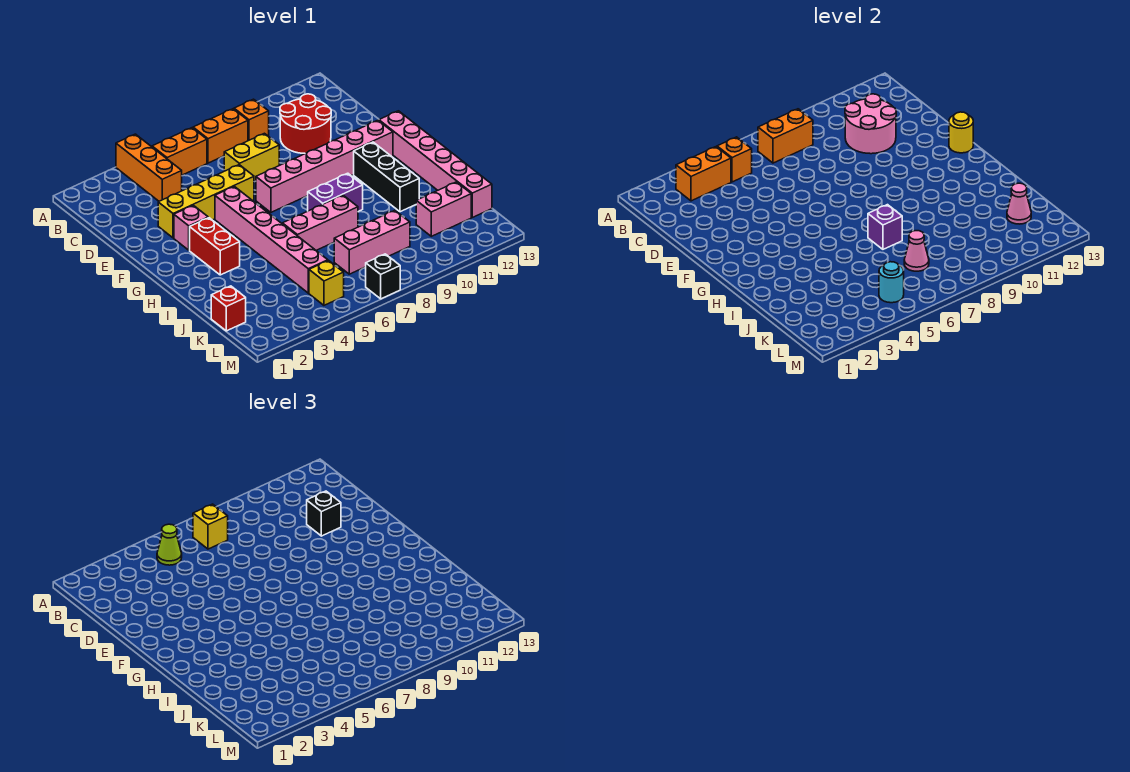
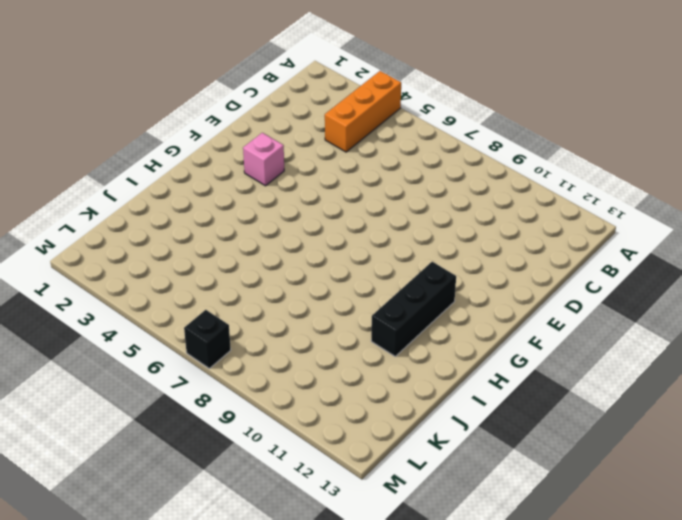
none -> orange 1x2 brick [152,128,207,175]
none -> orange 1x2 brick [193,109,248,163]
none -> orange 1x1 brick [234,99,269,141]
none -> red 2x2 round brick [280,94,331,154]

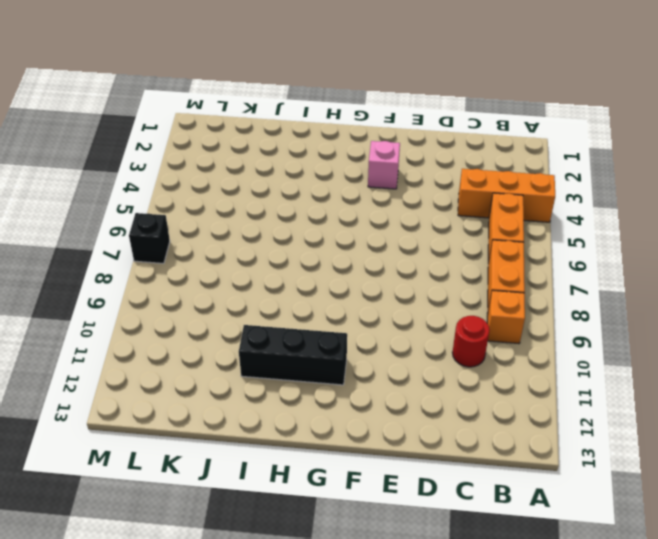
red 1x1 round brick [452,316,490,367] -> red 2x2 round brick [280,94,331,154]
none -> yellow 1x2 brick [224,133,279,181]
none -> yellow 1x4 brick [158,165,254,238]
none -> pink 1x6 brick [215,186,328,293]
none -> pink 1x6 brick [256,120,393,212]

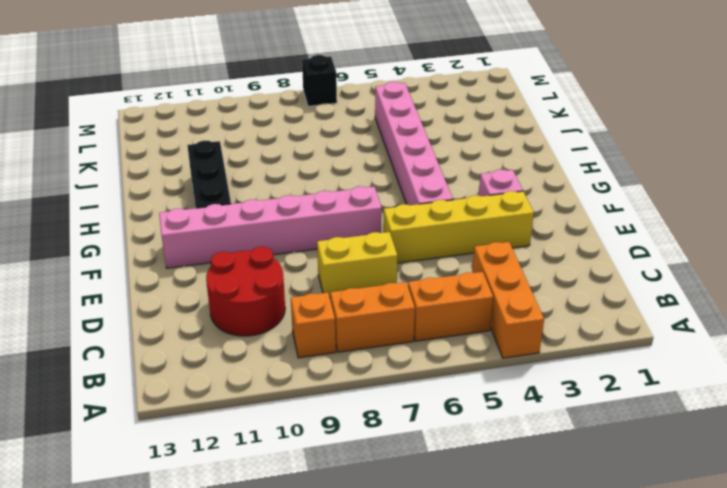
none -> pink 1x6 brick [379,111,492,217]
none -> red 1x2 brick [190,218,240,275]
none -> purple 1x2 brick [308,173,363,211]
none -> pink 1x3 brick [282,195,358,250]

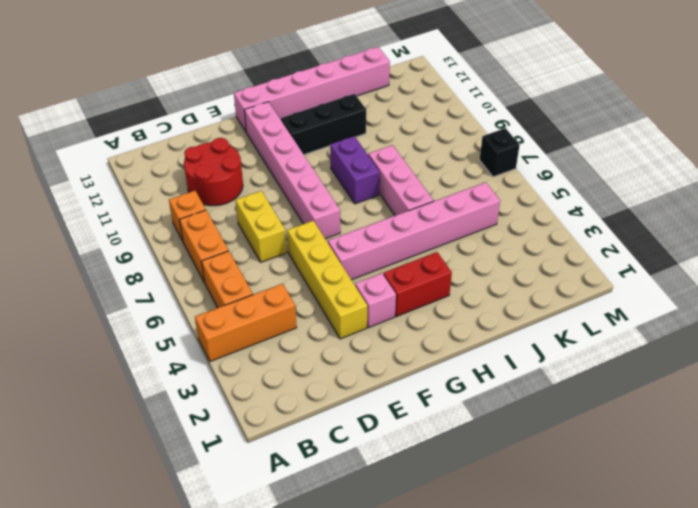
none -> red 1x1 brick [211,286,246,331]
none -> pink 1x3 brick [334,210,410,274]
none -> pink 1x2 brick [416,182,471,236]
none -> yellow 1x1 brick [309,261,344,305]

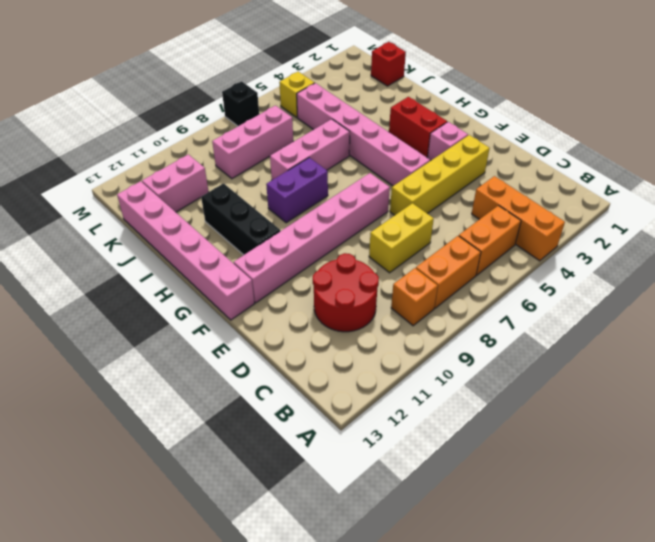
none -> orange 1x2 brick [676,147,731,201]
none -> orange 1x1 brick [717,137,752,182]
none -> orange 1x2 brick [758,109,813,163]
none -> pink 2x2 round brick [845,94,896,154]

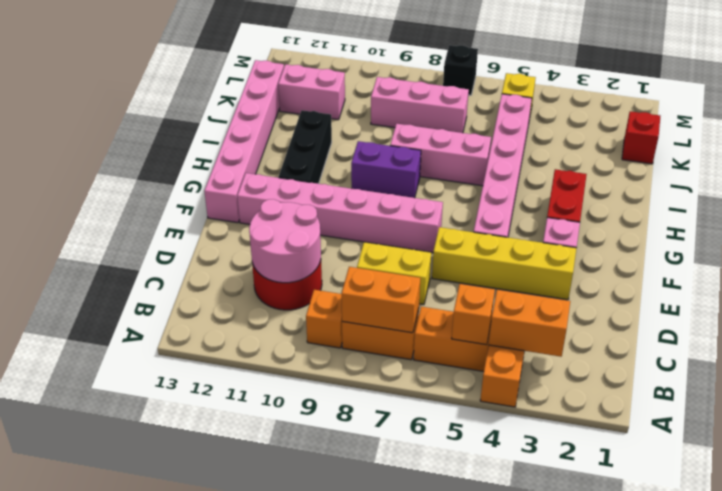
none -> yellow 1x1 round brick [949,112,973,153]
none -> purple 1x1 brick [868,205,902,249]
none -> pink 1x1 cone [904,231,929,271]
none -> pink 1x1 cone [1007,183,1031,224]

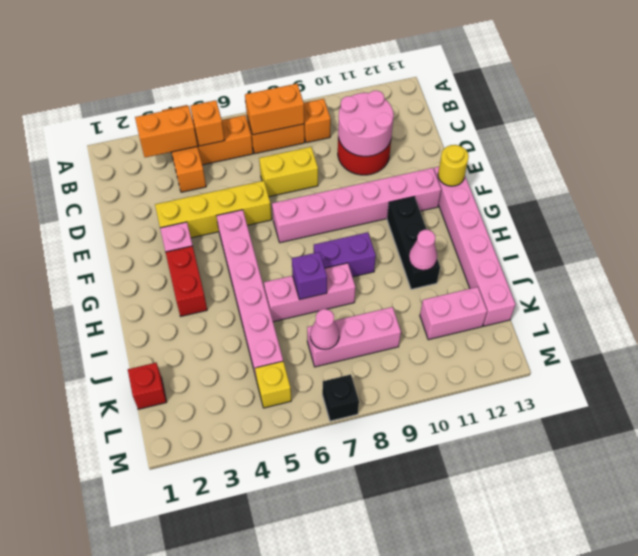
pink 1x1 cone [409,230,437,270] -> pink 1x1 cone moved to [1007,183,1031,224]
none -> cyan 1x1 round brick [879,262,904,303]
none -> lime 1x1 cone [157,524,182,565]
none -> yellow 1x1 brick [193,504,228,549]
none -> black 1x1 brick [307,491,341,536]

